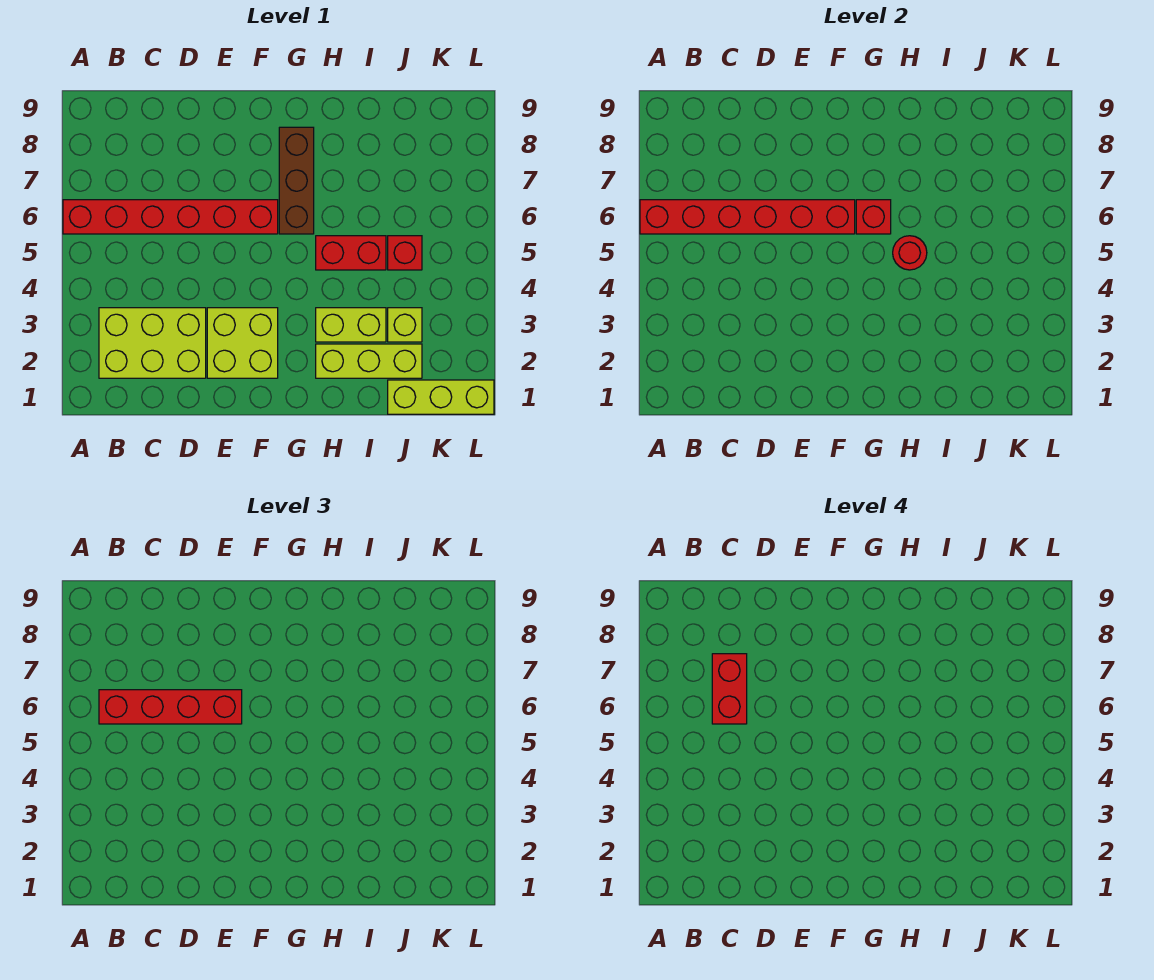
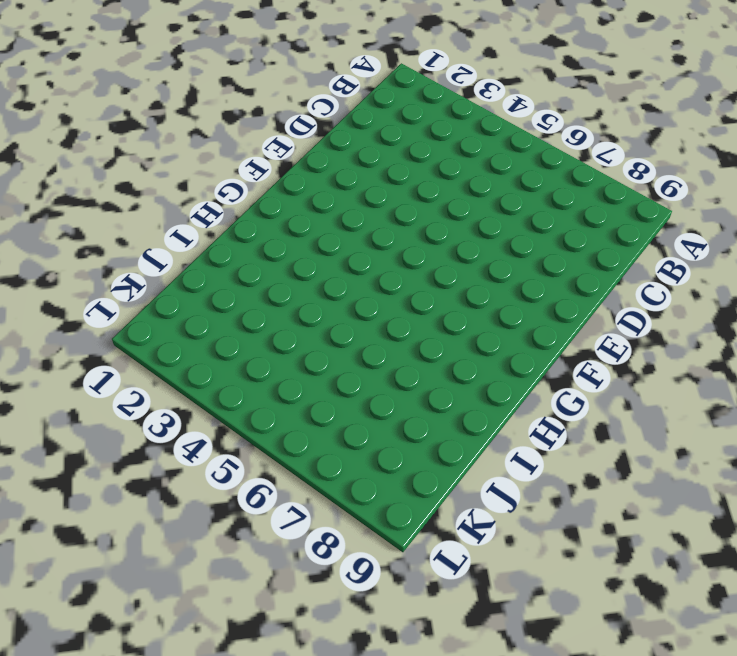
none -> red 1x6 brick [63,200,278,234]
none -> lime 2x3 brick [99,308,206,378]
none -> lime 2x2 brick [207,308,278,378]

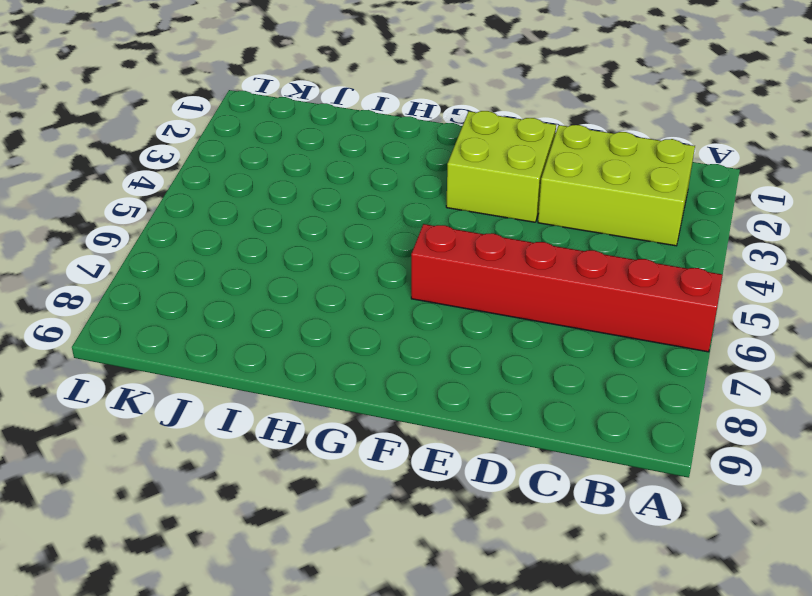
none -> brown 1x3 brick [279,127,314,234]
none -> lime 1x3 brick [316,344,422,378]
none -> lime 1x2 brick [316,308,386,342]

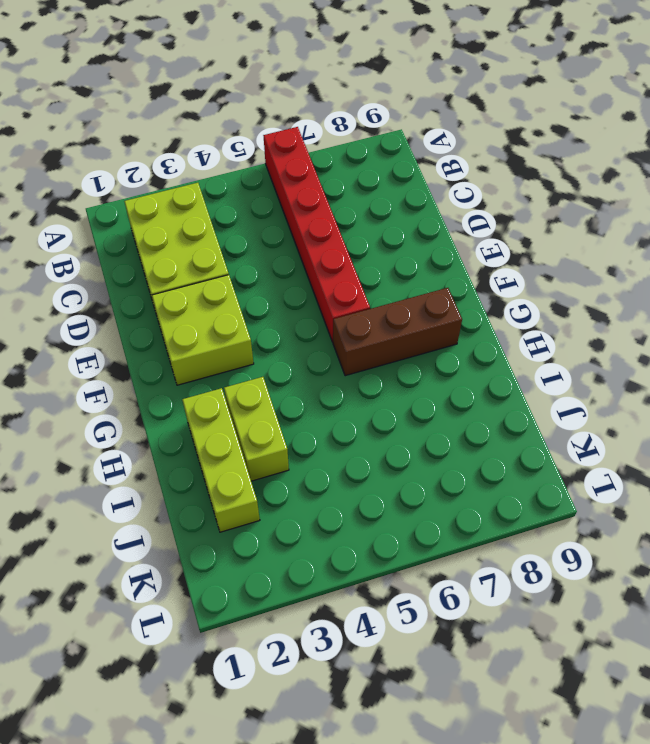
none -> red 1x2 brick [316,236,386,270]
none -> lime 1x3 brick [388,380,494,414]
none -> lime 1x1 brick [388,308,422,342]

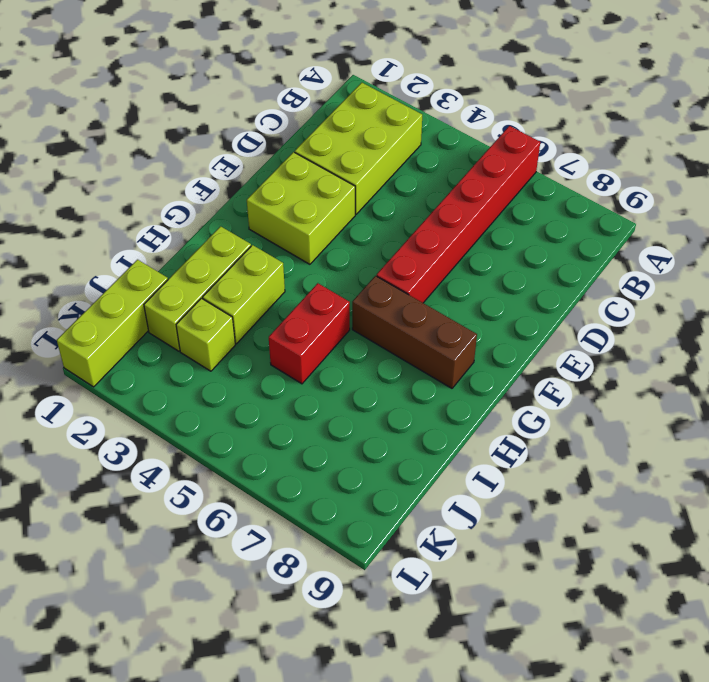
none -> red 1x1 brick [388,236,422,270]
none -> red 1x6 brick [640,200,855,234]
none -> red 1x1 brick [856,200,891,234]

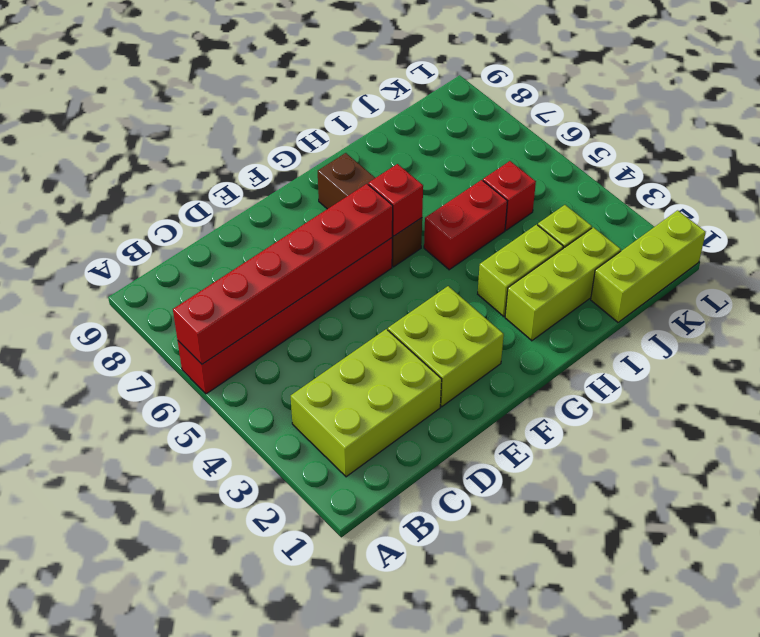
none -> red 1x1 round brick [893,236,927,270]
none -> red 1x4 brick [99,690,242,724]
none -> red 1x2 brick [712,654,747,724]

